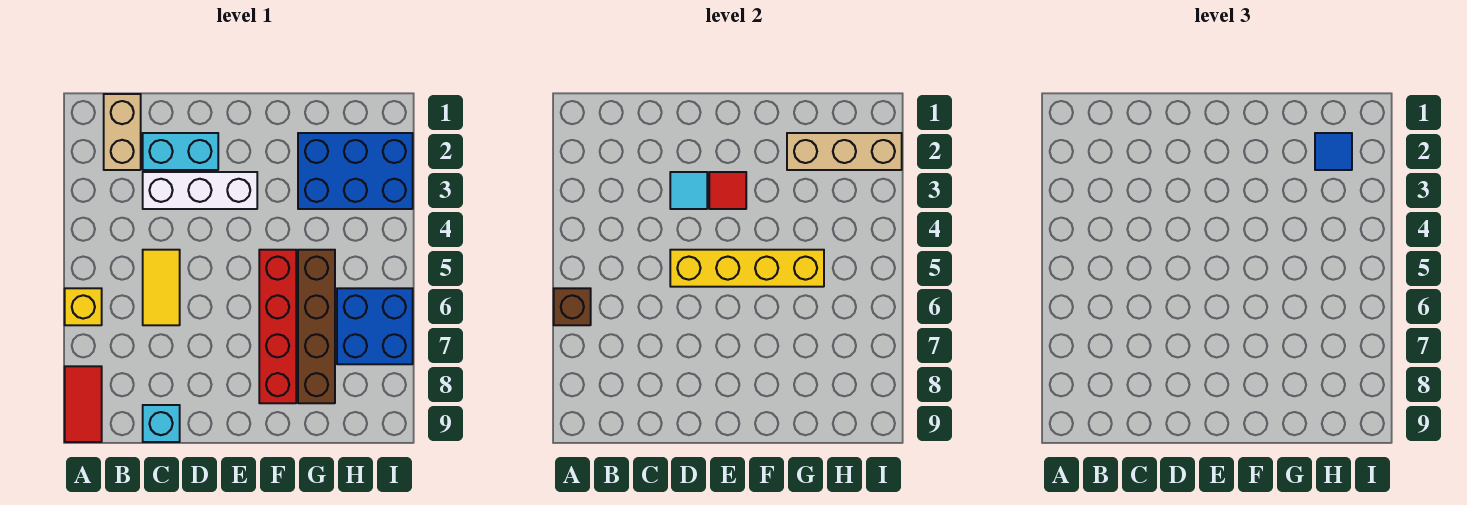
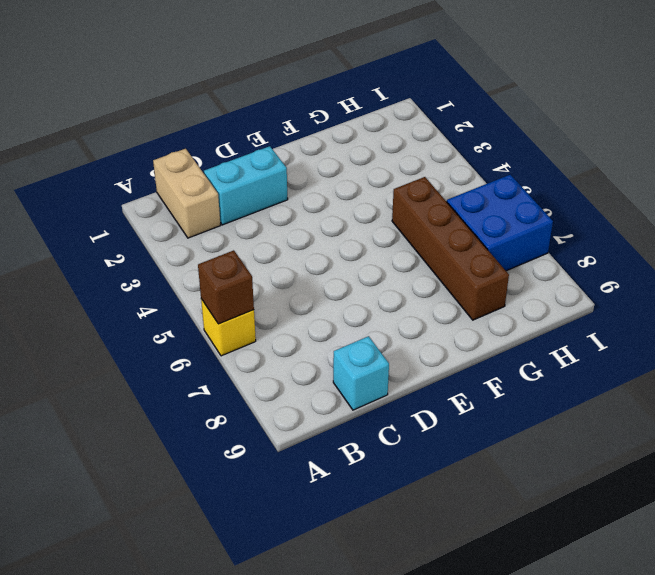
none -> red 1x2 tile [65,366,102,442]
none -> white 1x3 brick [143,172,257,209]
none -> yellow 1x2 tile [143,250,180,325]

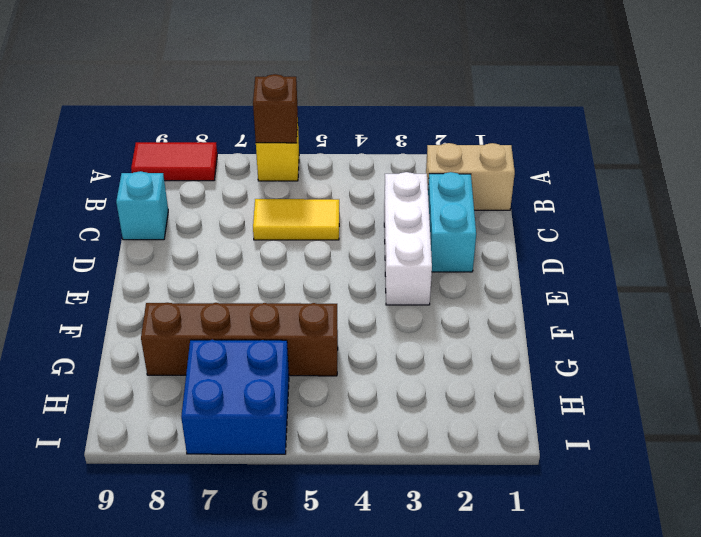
none -> red 1x4 brick [259,250,296,403]
none -> blue 2x3 brick [298,133,413,209]
none -> cyan 1x1 tile [670,172,707,209]

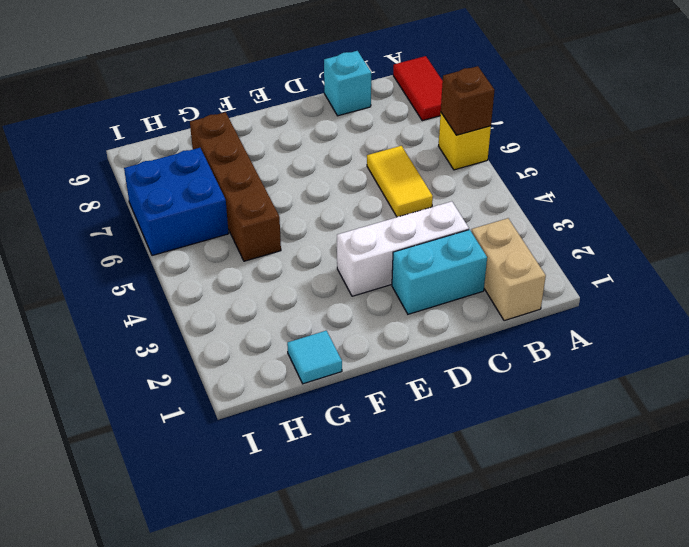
cyan 1x1 tile [287,331,342,384] -> cyan 1x1 tile moved to [670,172,707,209]
none -> red 1x4 brick [259,250,296,403]
none -> blue 2x3 brick [298,133,413,209]
none -> yellow 1x4 brick [670,250,824,287]

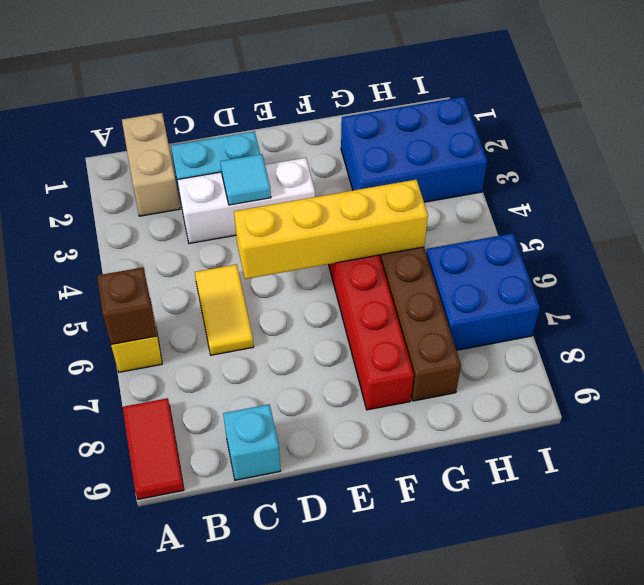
none -> red 1x1 tile [709,172,746,209]
none -> tan 1x3 brick [787,133,902,170]
none -> blue 1x1 tile [1315,133,1352,170]

